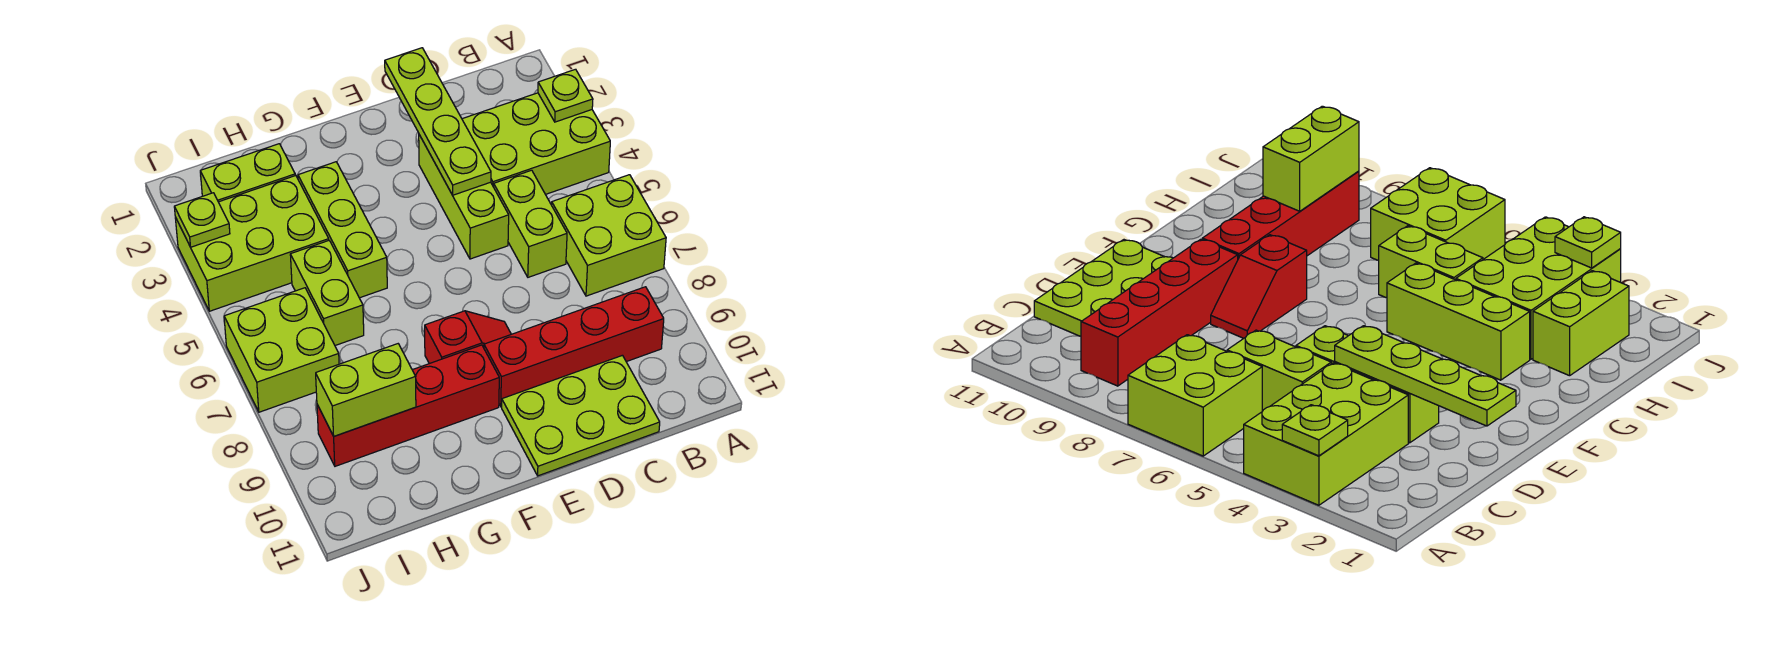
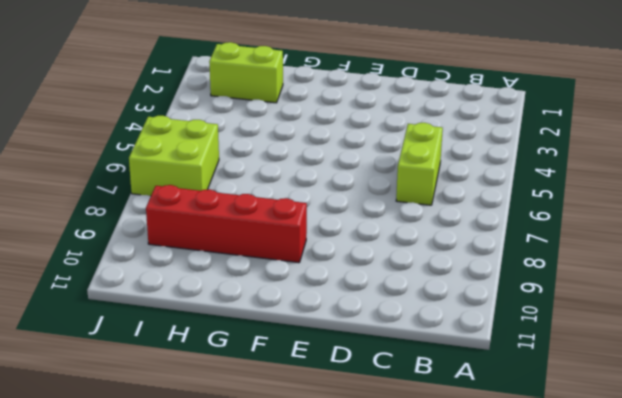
none -> lime 2x3 brick [462,93,610,194]
none -> lime 2x2 brick [552,175,666,296]
none -> red 1x4 brick [484,287,664,407]

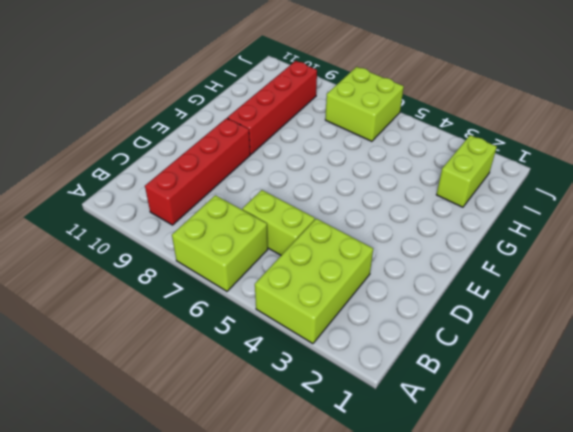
none -> lime 2x3 plate [502,355,660,476]
none -> lime 1x3 brick [419,135,509,259]
none -> red 1x2 slope [425,311,511,364]

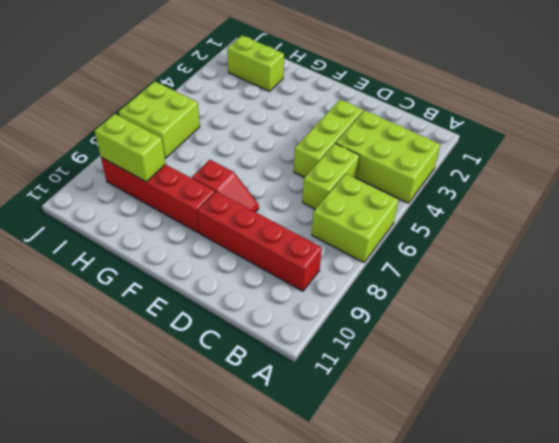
none -> lime 2x3 plate [502,355,660,476]
none -> lime 1x3 brick [298,162,387,298]
none -> lime 2x3 brick [175,175,329,311]

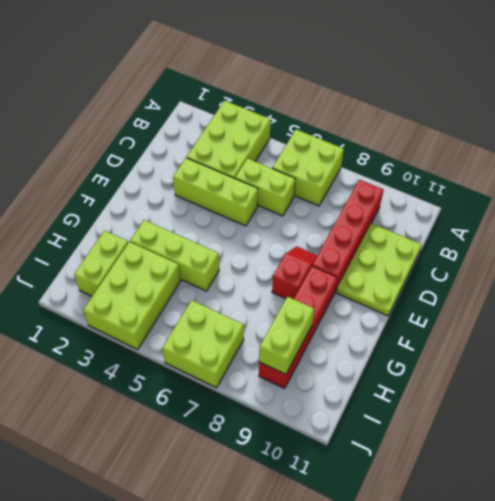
none -> lime 1x2 brick [290,241,364,345]
none -> lime 1x1 plate [538,69,593,122]
none -> lime 1x4 plate [385,48,491,195]

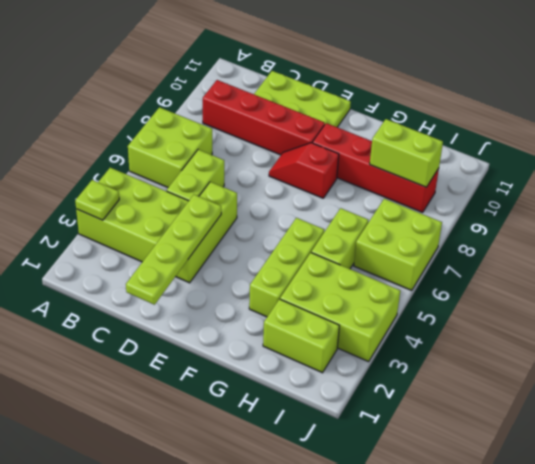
none -> lime 1x1 plate [174,193,230,247]

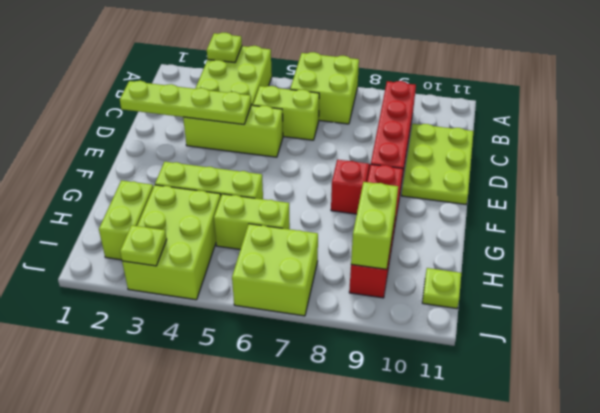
lime 1x1 plate [422,268,461,309] -> none

